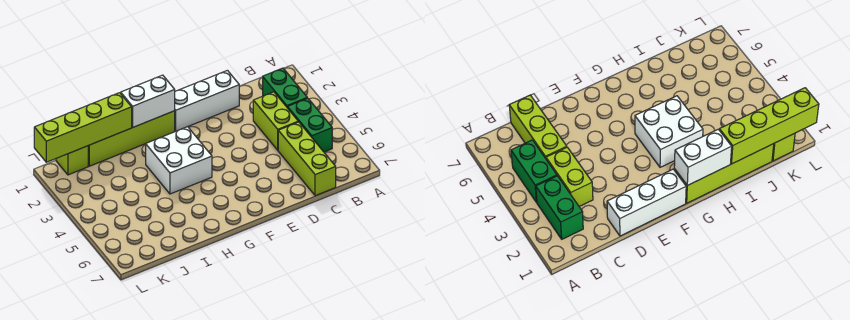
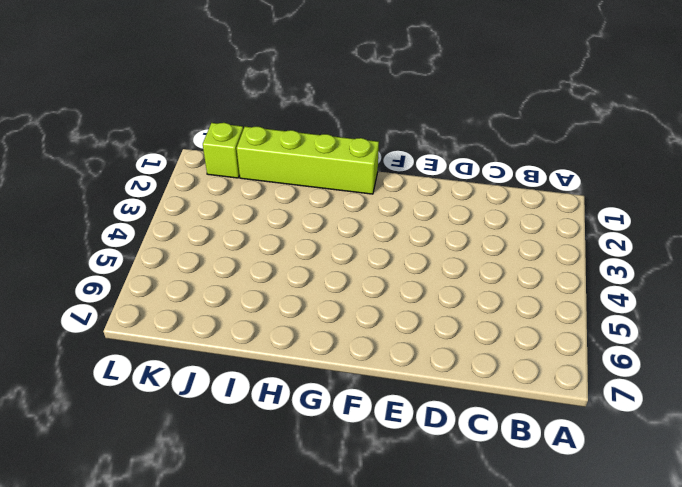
none -> green 1x2 brick [263,68,307,107]
none -> green 1x2 brick [287,98,332,152]

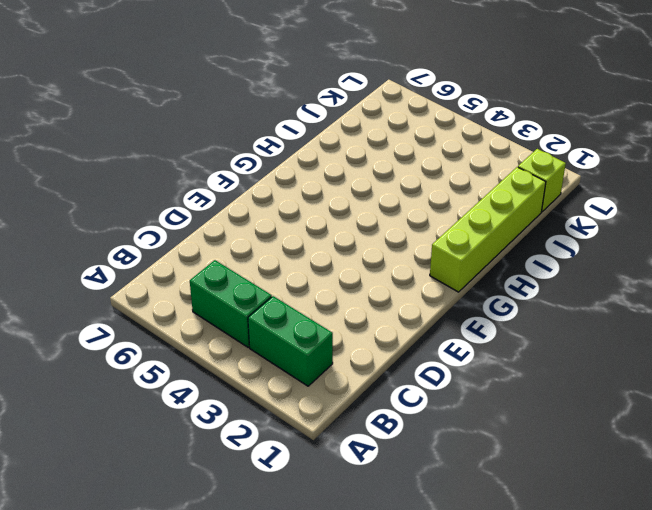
none -> lime 1x2 brick [253,92,298,150]
none -> lime 1x3 brick [278,122,336,196]

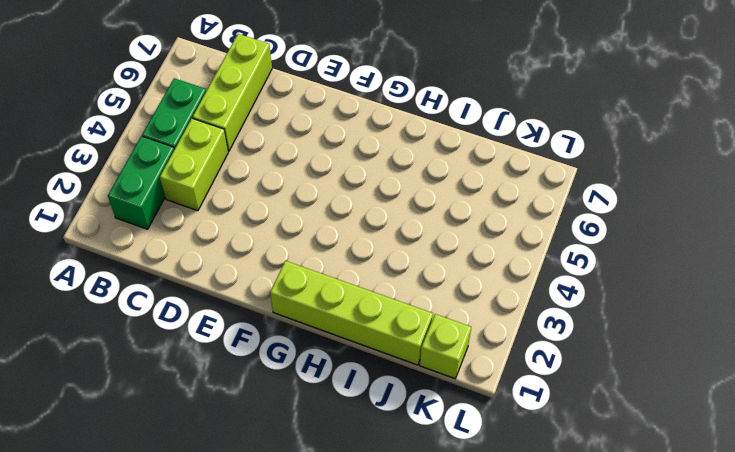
none -> white 1x3 brick [175,70,239,131]
none -> white 2x2 brick [146,127,212,194]

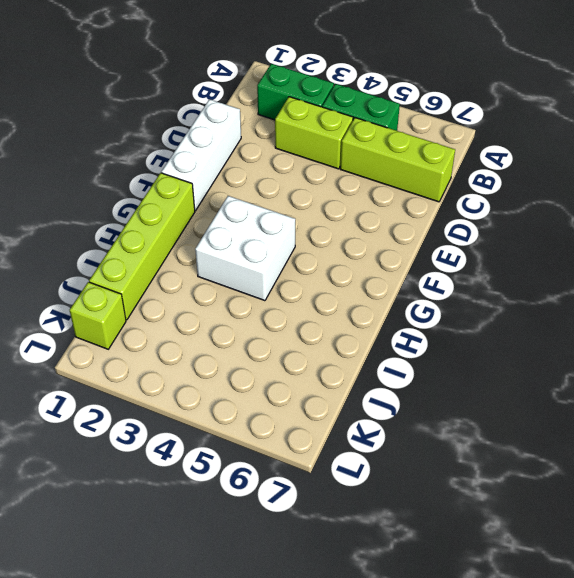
none -> white 1x2 brick [121,75,175,127]
none -> lime 1x4 brick [34,93,132,162]

